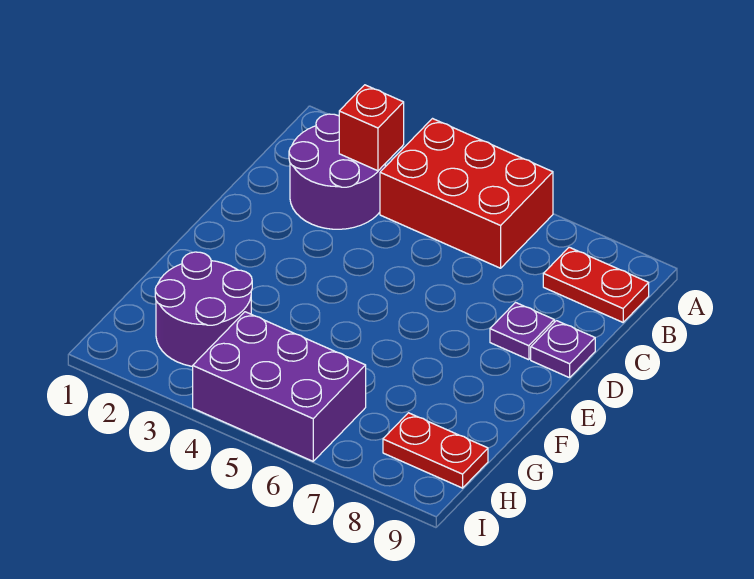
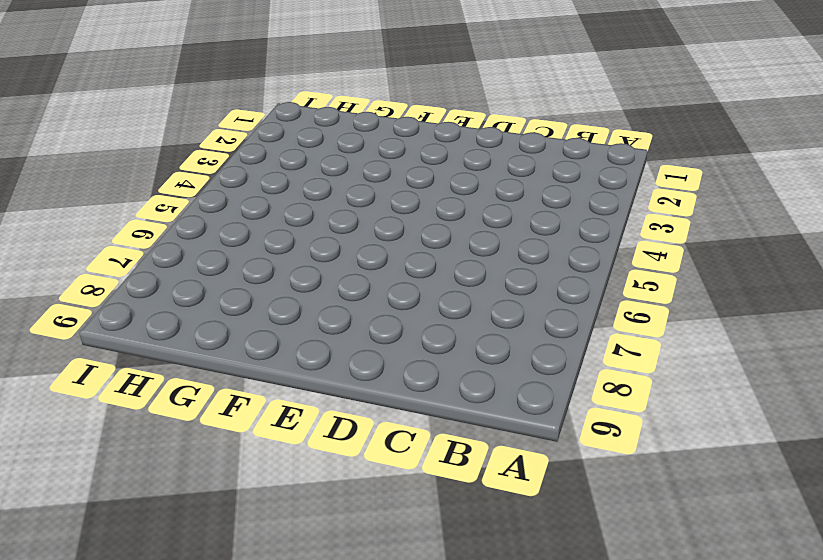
none -> red 2x3 brick [380,119,553,268]
none -> purple 2x2 round brick [289,114,385,229]

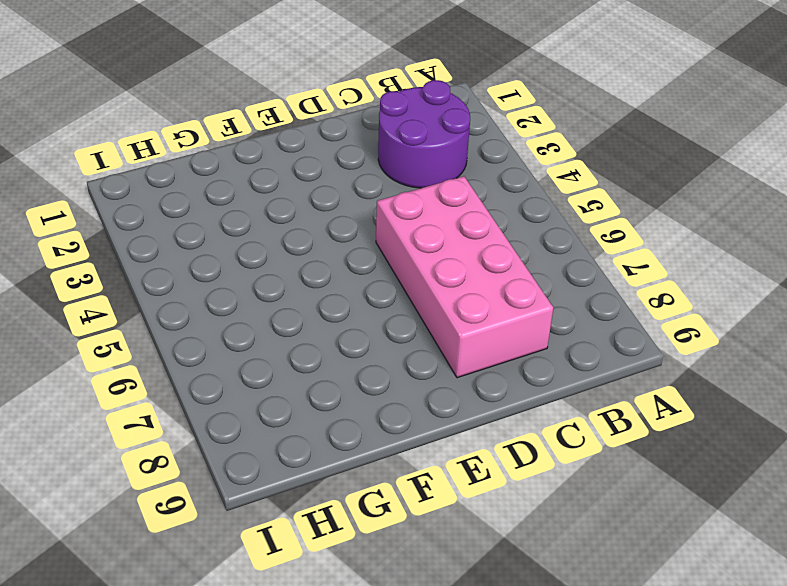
pink 2x4 brick [376,176,553,378] -> purple 1x1 plate [490,303,554,360]
none -> red 2x3 brick [380,119,553,268]
none -> red 1x2 plate [543,247,649,322]

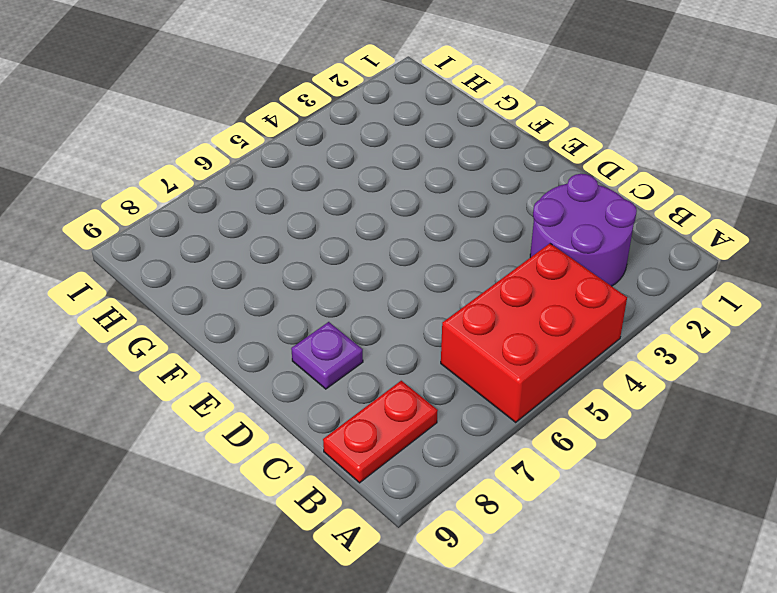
none -> purple 1x1 plate [531,321,595,378]
none -> purple 2x2 round brick [155,252,252,366]

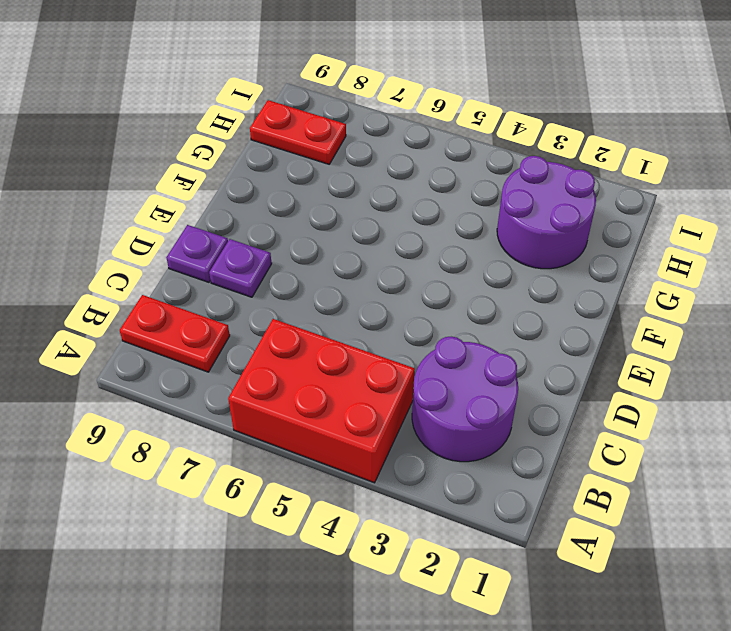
none -> purple 2x3 brick [193,312,366,461]
none -> red 1x1 brick [339,85,404,171]

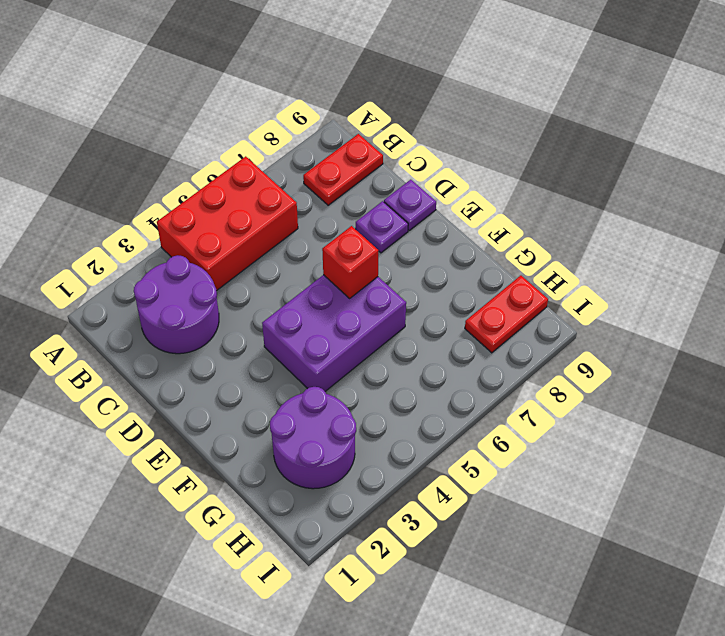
purple 2x3 brick [262,275,406,391] -> purple 2x3 brick moved to [193,312,366,461]
red 1x1 brick [322,226,379,298] -> red 1x1 brick moved to [339,85,404,171]

